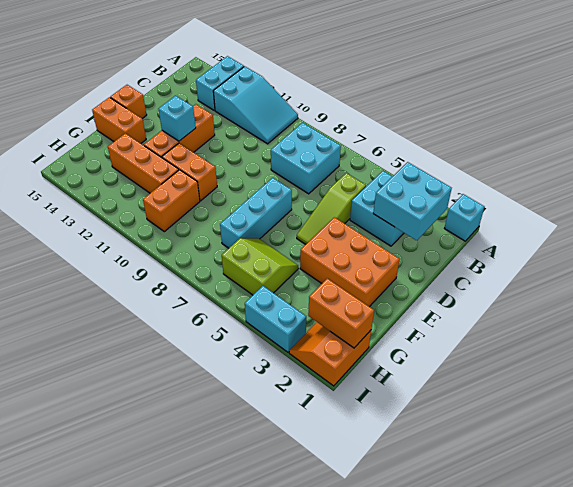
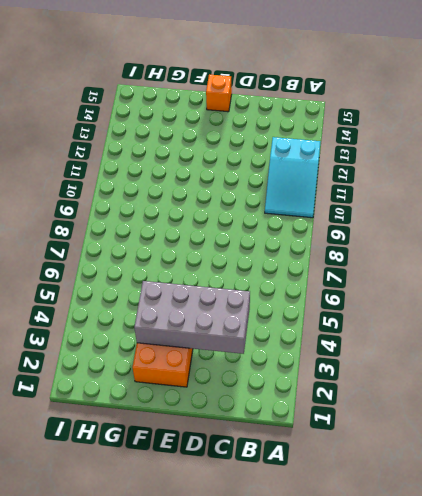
grey 2x4 brick [134,281,250,354] -> cyan 2x2 brick [373,162,452,240]
none -> cyan 1x1 brick [444,194,484,241]
none -> cyan 1x2 brick [196,56,244,110]
none -> cyan 2x2 brick [350,171,404,246]

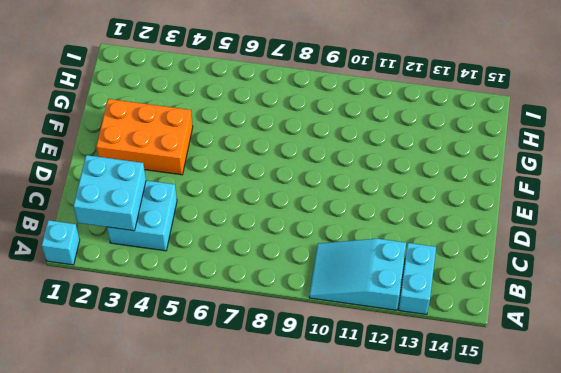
none -> cyan 2x2 brick [271,123,341,194]
none -> lime 1x3 slope [297,173,366,244]
none -> orange 1x3 brick [144,104,215,158]

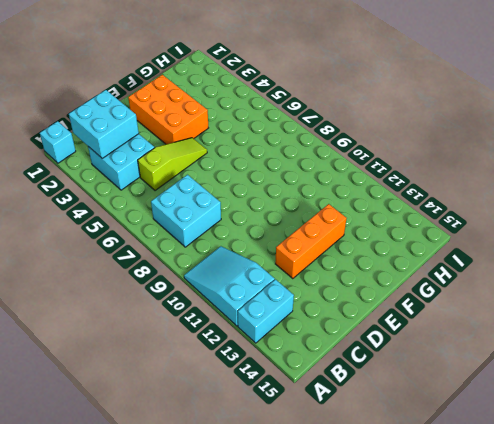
none -> cyan 1x3 brick [220,178,292,248]
none -> orange 1x1 brick [110,85,147,119]
none -> orange 1x2 brick [162,143,217,201]

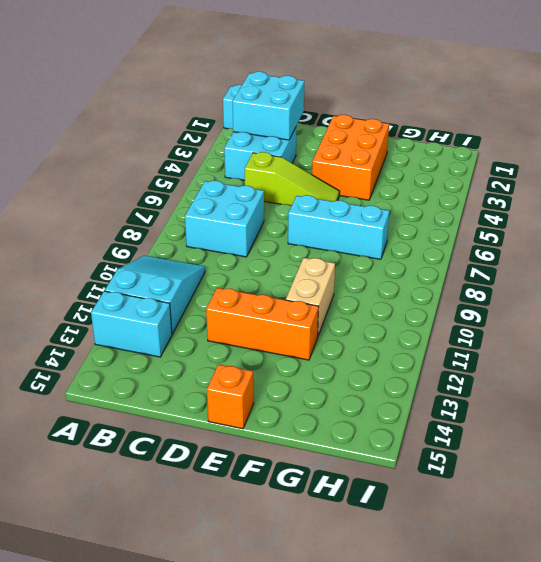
tan 1x2 brick [286,258,335,335] -> orange 1x2 brick [162,143,217,201]
none -> orange 1x2 brick [92,97,146,143]
none -> lime 2x2 slope [222,238,298,295]
none -> orange 1x2 brick [143,170,200,232]

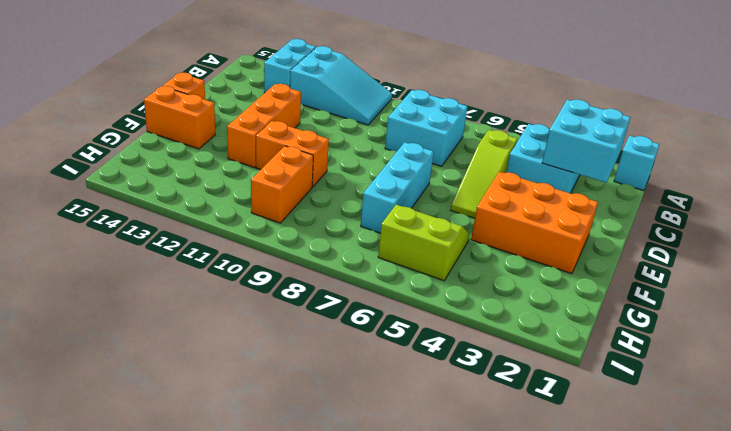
none -> orange 1x3 brick [108,133,179,193]
none -> orange 2x2 slope [289,322,371,386]
none -> cyan 1x2 brick [245,286,306,352]

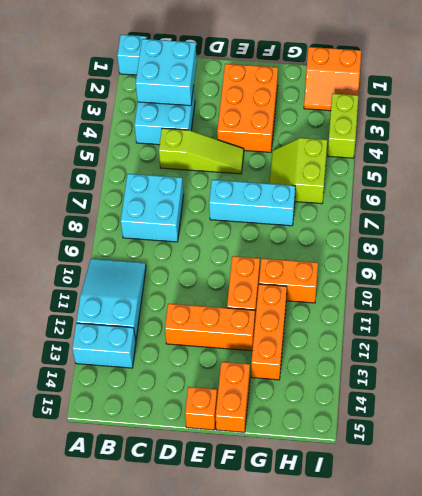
lime 1x2 brick [328,94,358,158] -> cyan 1x2 brick [245,286,306,352]
none -> cyan 1x1 brick [159,96,196,141]
none -> orange 1x2 brick [308,278,374,348]

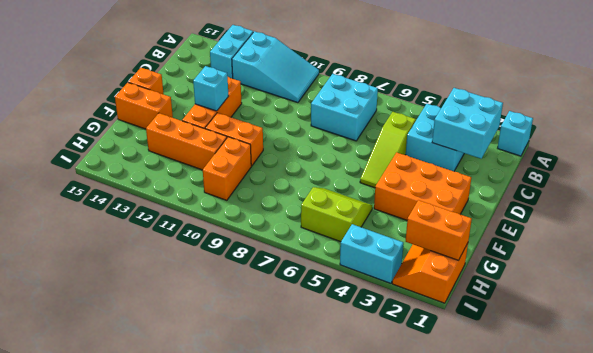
none -> cyan 1x3 brick [220,178,292,248]

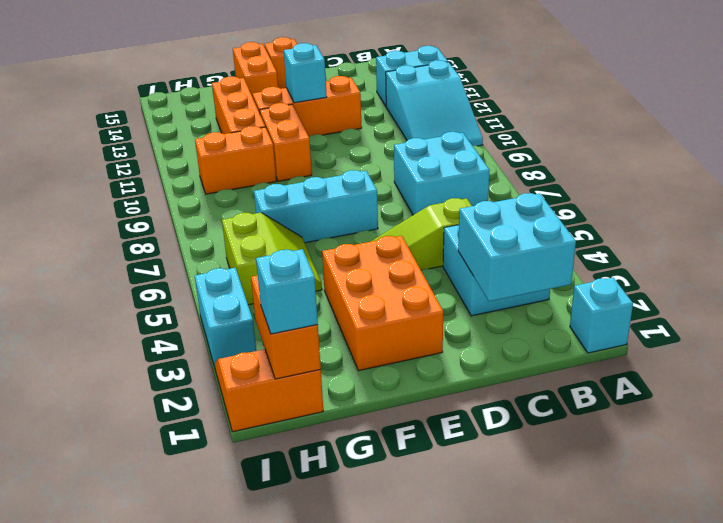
cyan 1x1 brick [256,249,318,334] -> none

